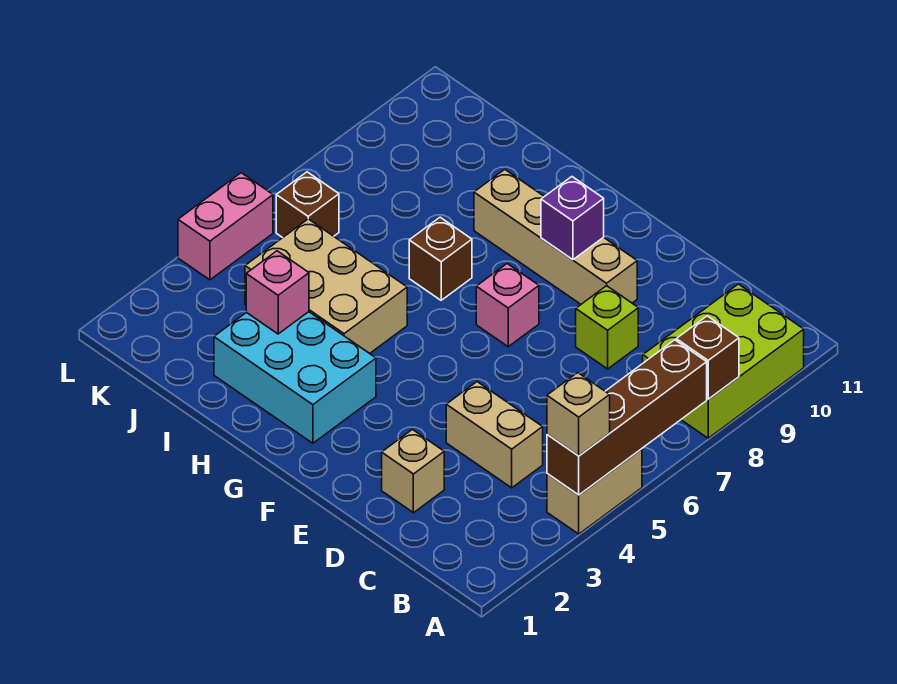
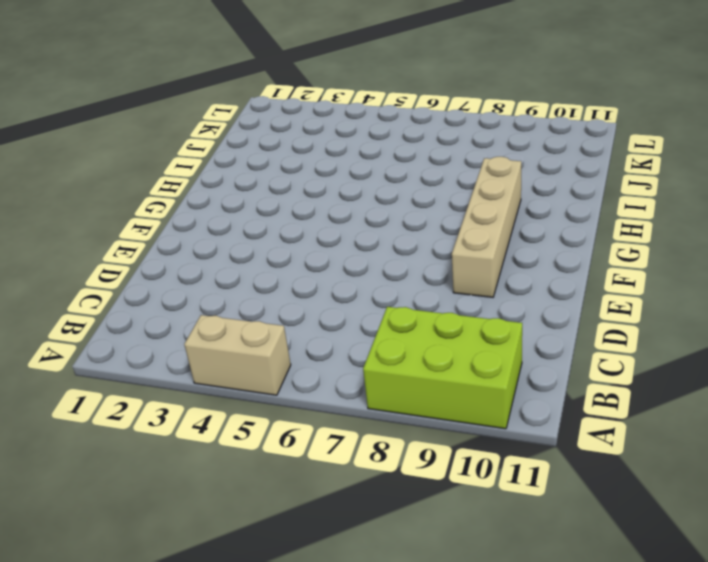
none -> tan 1x2 brick [446,382,543,488]
none -> tan 1x1 brick [382,429,444,513]
none -> lime 1x1 brick [576,286,638,369]

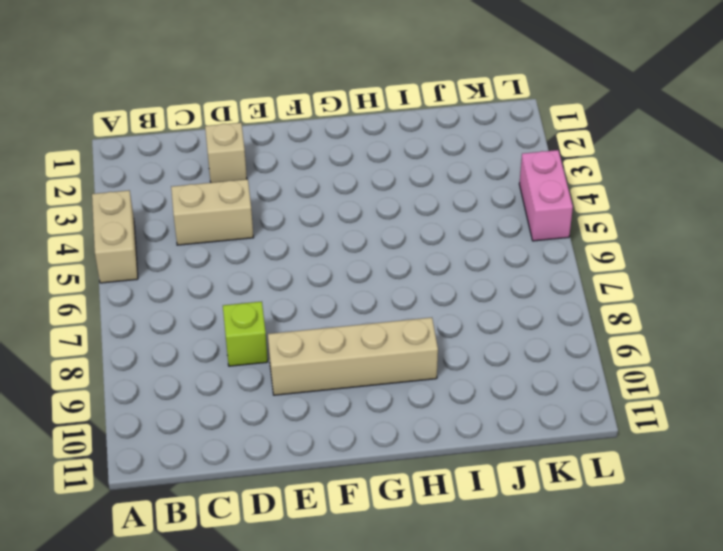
none -> lime 2x3 brick [643,284,804,438]
none -> pink 1x1 brick [476,264,539,347]
none -> cyan 2x3 brick [214,312,376,443]

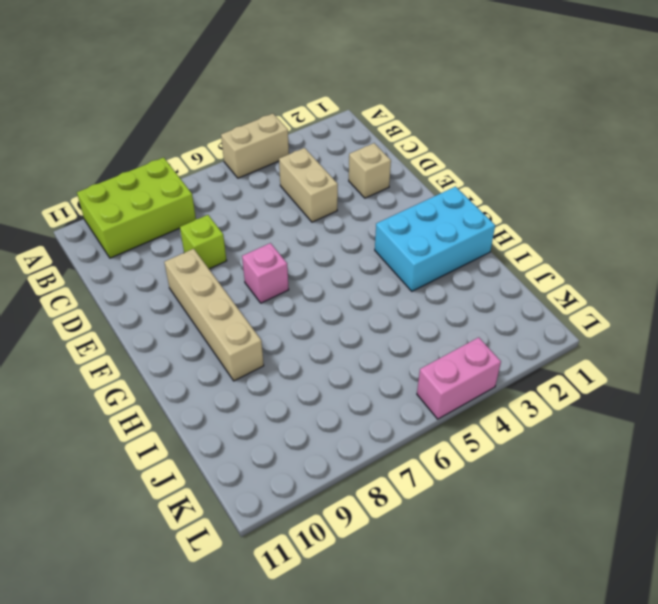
cyan 2x3 brick [375,187,495,291] -> cyan 2x3 brick turned to [214,312,376,443]
none -> tan 2x3 brick [245,219,407,354]
none -> brown 1x1 brick [409,217,472,300]
none -> brown 1x1 brick [276,172,339,238]

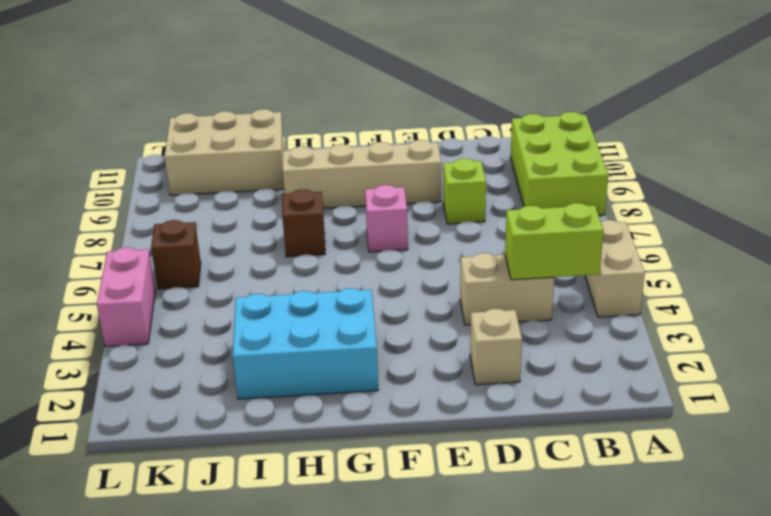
lime 1x2 brick [505,203,604,280] -> none
tan 2x3 brick [164,109,284,195] -> tan 2x3 brick moved to [245,219,407,354]
none -> brown 1x4 brick [547,340,707,495]
none -> brown 1x1 brick [676,316,739,399]
none -> purple 1x1 brick [541,177,604,260]

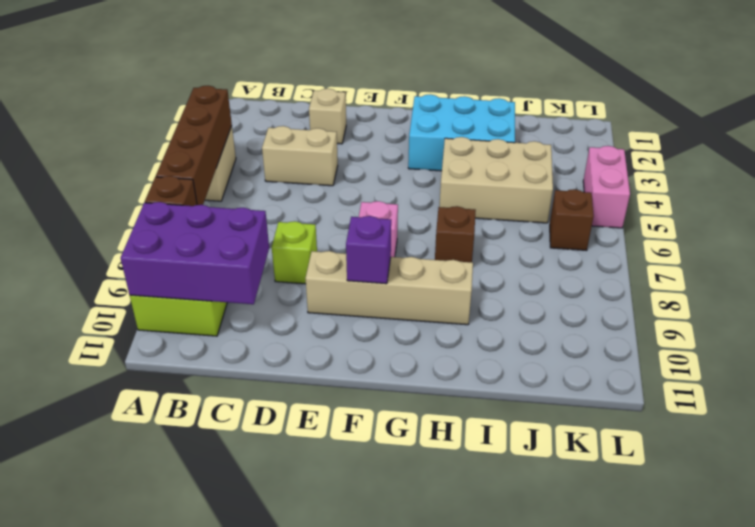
purple 2x3 brick [121,202,269,304] -> none
none -> pink 1x1 brick [246,251,309,334]
none -> tan 1x1 brick [547,373,610,456]

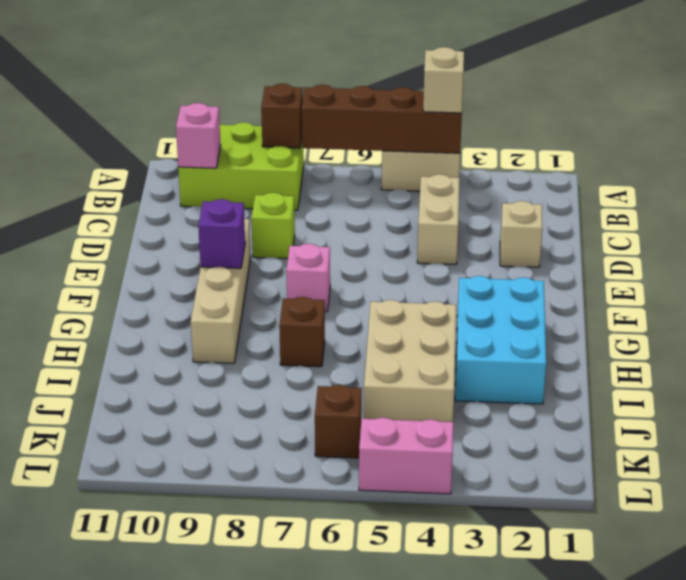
pink 1x1 brick [176,103,221,168] -> pink 1x1 brick moved to [246,251,309,334]

